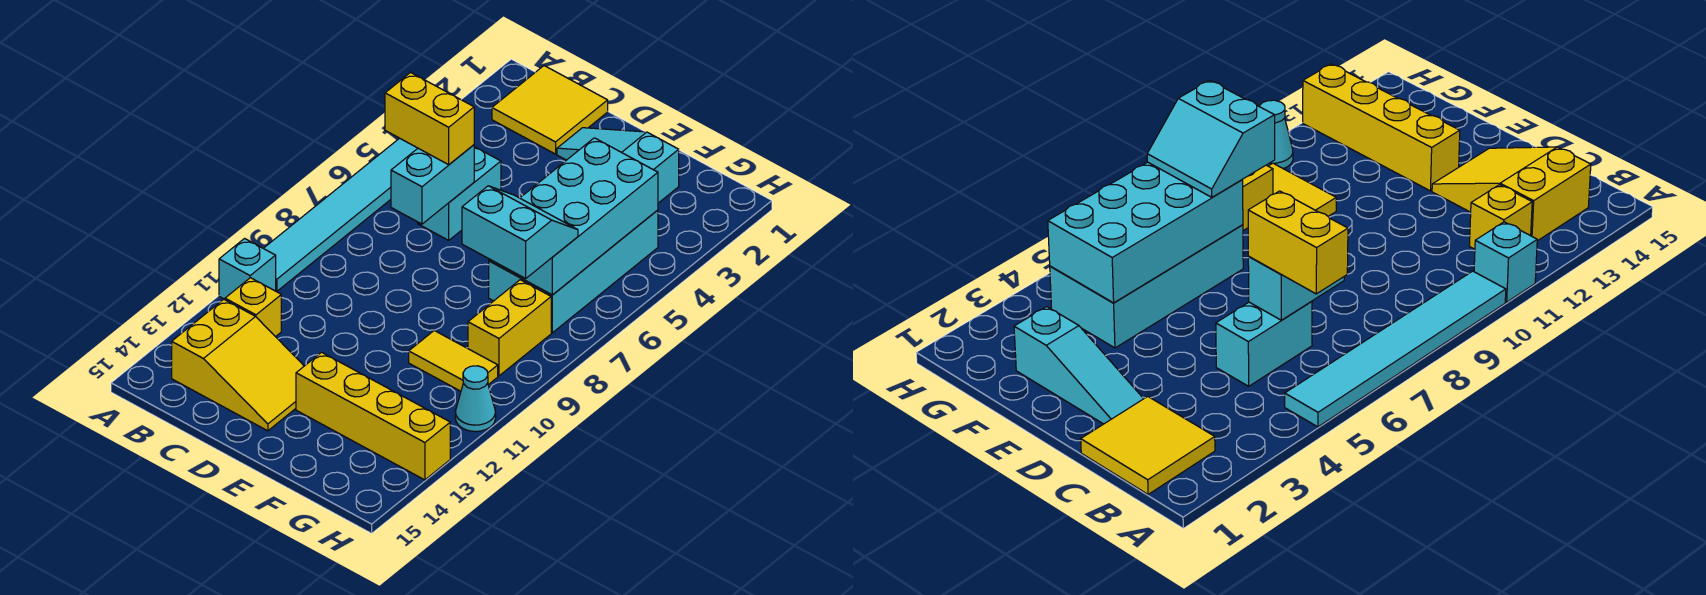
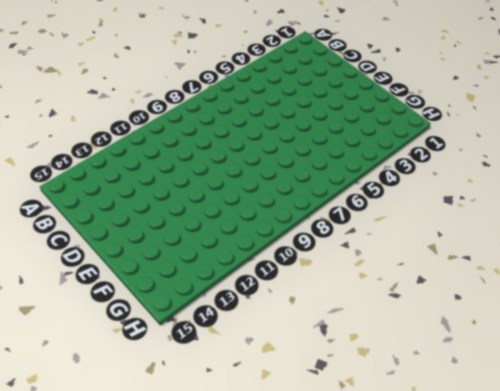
none -> cyan 1x6 tile [264,138,418,292]
none -> cyan 1x1 brick [219,239,276,299]
none -> yellow 2x2 tile [492,66,608,154]

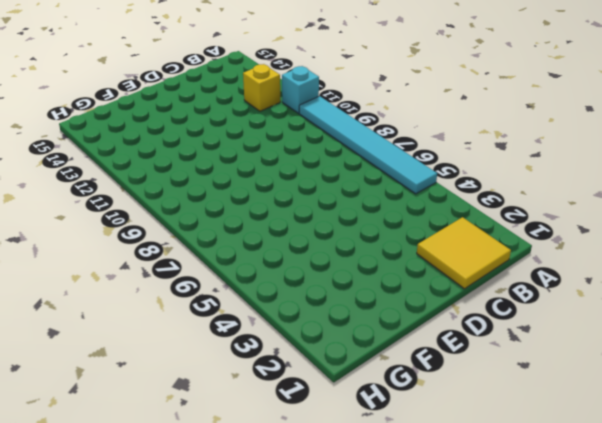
none -> yellow 2x3 slope [172,299,304,431]
none -> cyan 1x2 brick [418,147,501,240]
none -> cyan 1x3 slope [557,128,679,203]

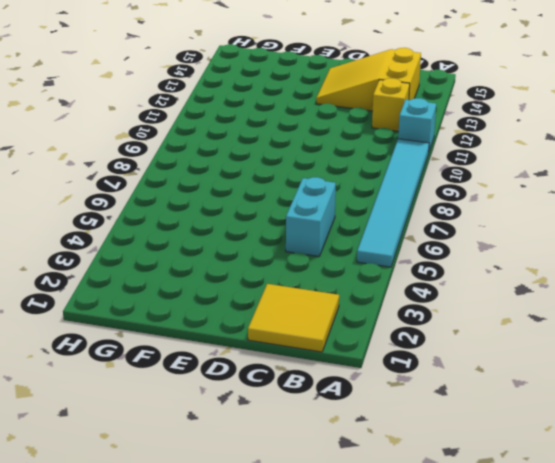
none -> cyan 1x3 slope [557,128,679,203]
none -> yellow 1x4 brick [296,352,450,480]
none -> cyan 2x4 brick [489,210,658,333]

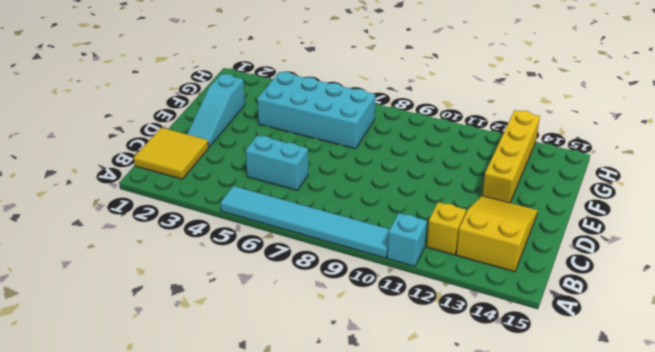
none -> yellow 1x2 tile [409,331,498,391]
none -> yellow 1x2 brick [468,280,551,376]
none -> cyan 1x1 cone [455,366,496,431]

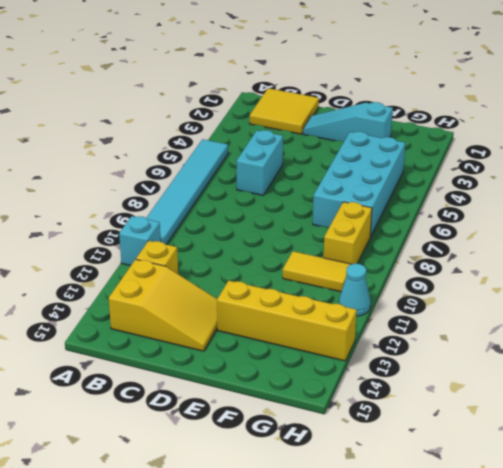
none -> cyan 1x2 brick [391,145,474,224]
none -> cyan 2x4 brick [489,138,658,295]
none -> yellow 1x2 brick [385,73,474,165]

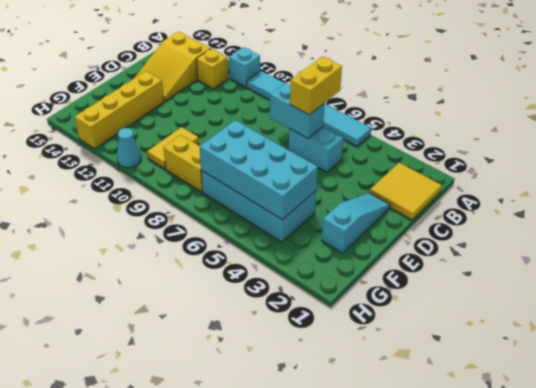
none -> cyan 2x2 slope [462,186,578,278]

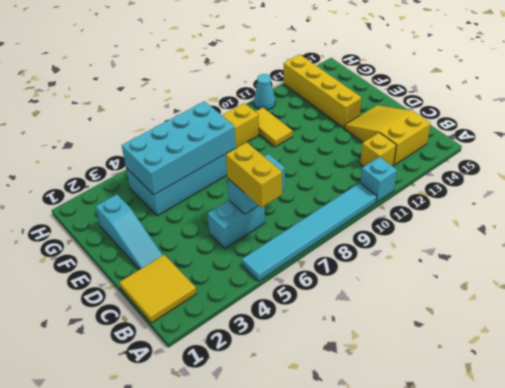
none -> cyan 2x2 slope [462,186,578,278]

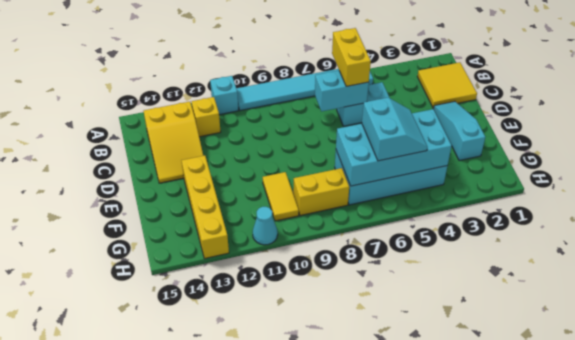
cyan 2x2 slope [362,98,427,161] -> cyan 2x2 slope moved to [462,186,578,278]

